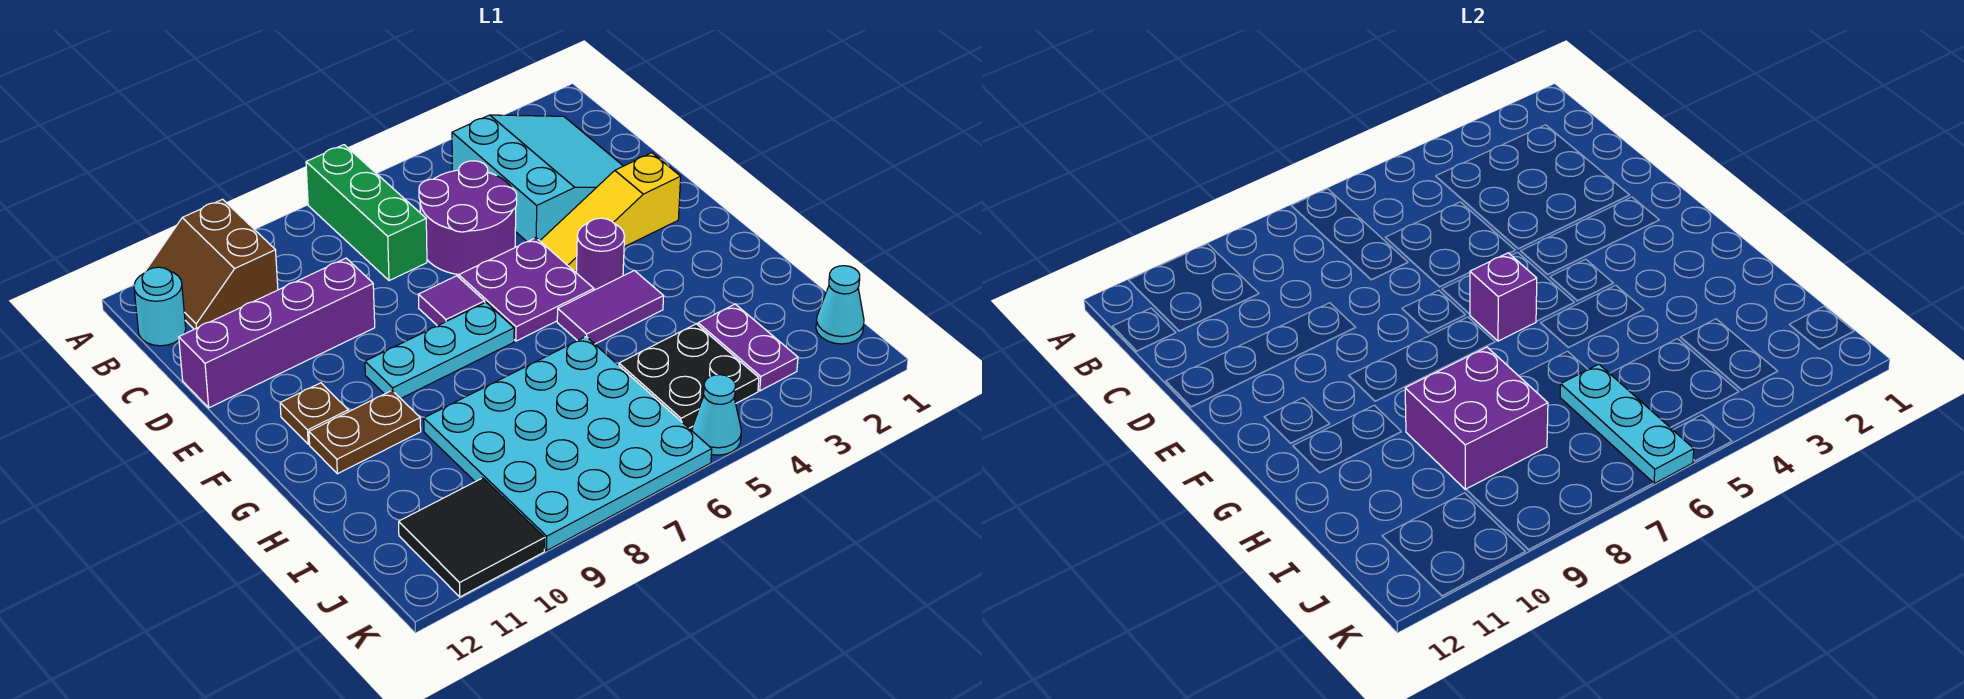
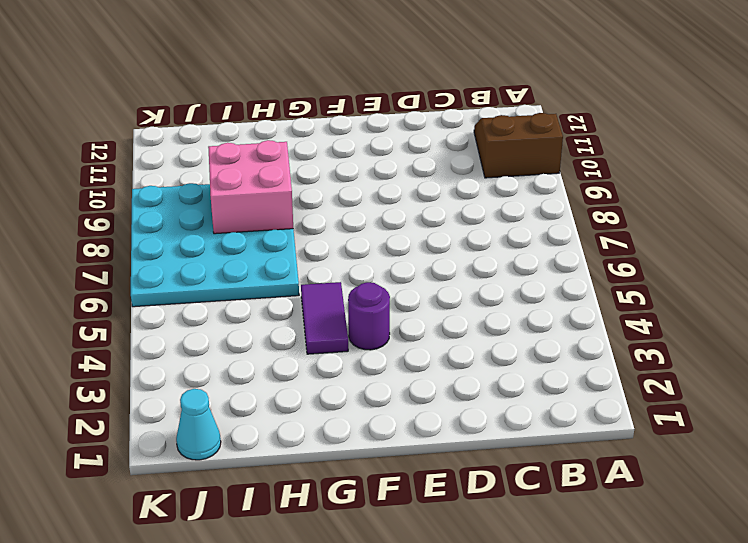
pink 2x2 brick [208,140,293,234] -> purple 2x2 brick [1405,347,1548,490]
none -> green 1x3 brick [306,145,427,281]
none -> cyan 3x3 slope [452,115,623,242]
none -> cyan 1x1 round brick [134,267,186,346]

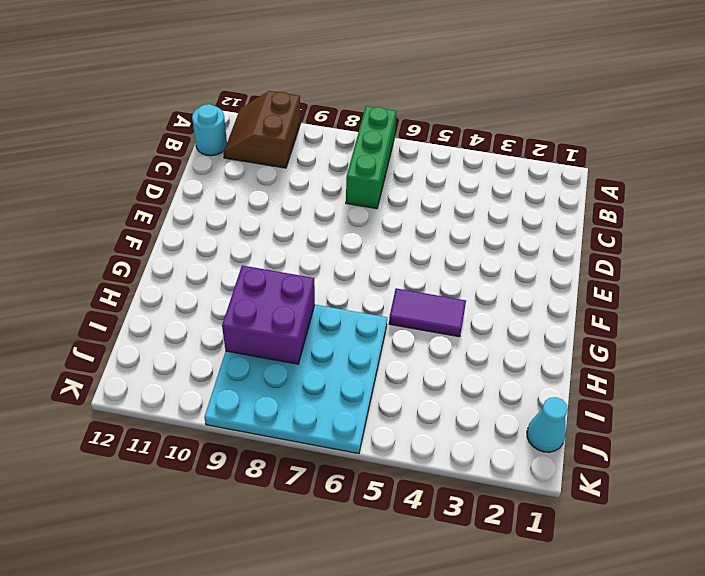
none -> cyan 3x3 slope [452,115,623,242]
none -> purple 2x2 round brick [419,161,517,275]
none -> purple 1x4 brick [179,258,375,408]

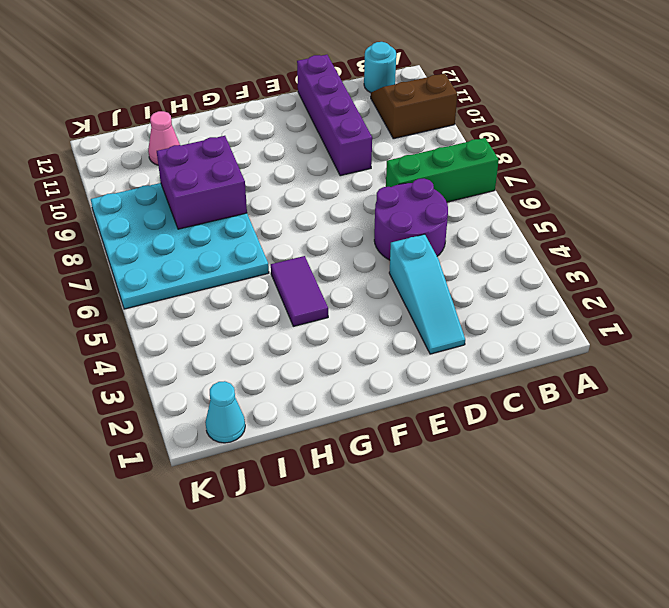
cyan 1x3 slope [389,234,465,354] -> cyan 3x3 slope [452,115,623,242]
pink 1x1 cone [148,111,180,165] -> none
none -> yellow 1x3 slope [540,153,681,271]
none -> purple 2x2 plate [459,238,594,341]
none -> purple 1x1 tile [418,276,485,326]

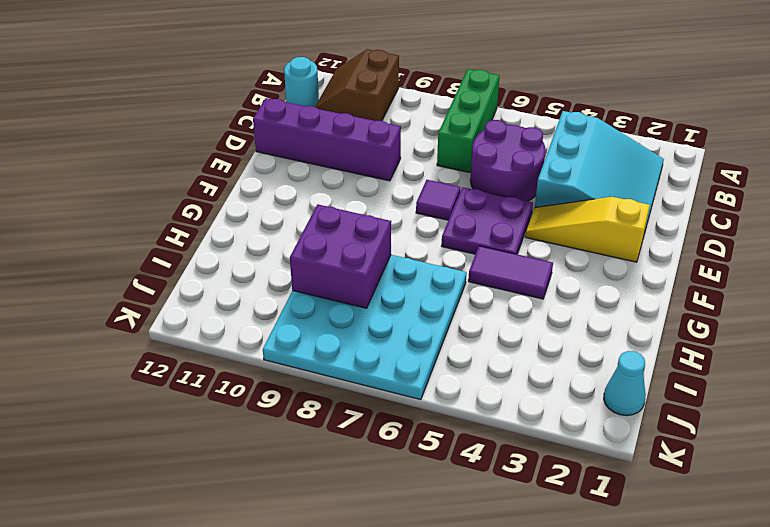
none -> purple 1x1 round brick [576,218,624,290]
none -> cyan 1x3 plate [365,302,514,398]
none -> brown 1x1 plate [280,383,348,444]

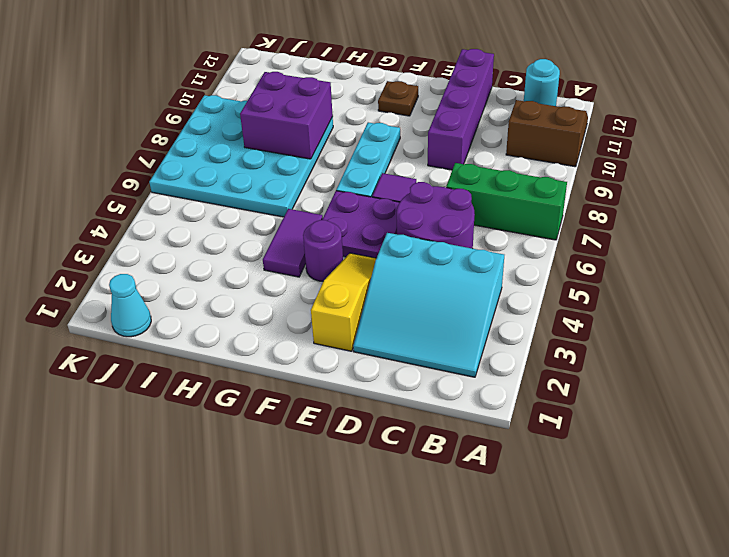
none -> brown 1x2 plate [309,391,421,474]
none -> purple 1x2 plate [698,304,798,391]
none -> black 2x2 plate [619,324,759,428]

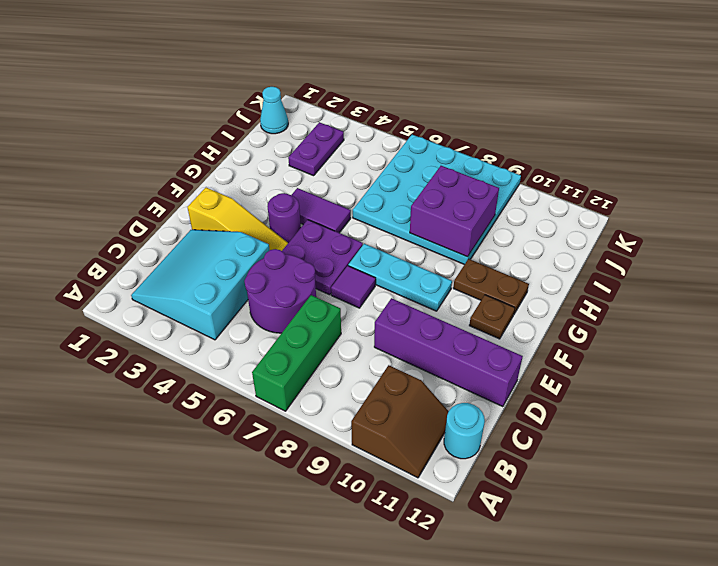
none -> black 2x2 plate [619,324,759,428]
none -> black 2x2 tile [399,478,545,597]
none -> cyan 1x1 cone [692,375,741,455]

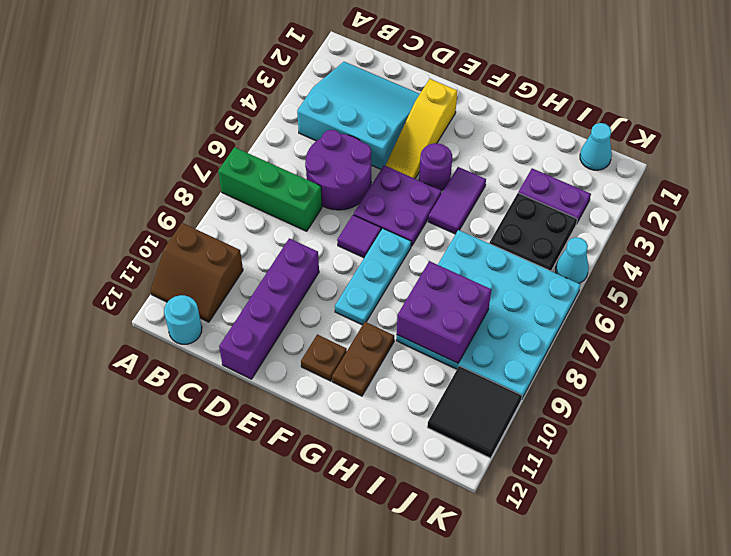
none -> purple 1x1 brick [1470,253,1537,341]
none -> cyan 1x3 plate [1560,364,1694,484]

